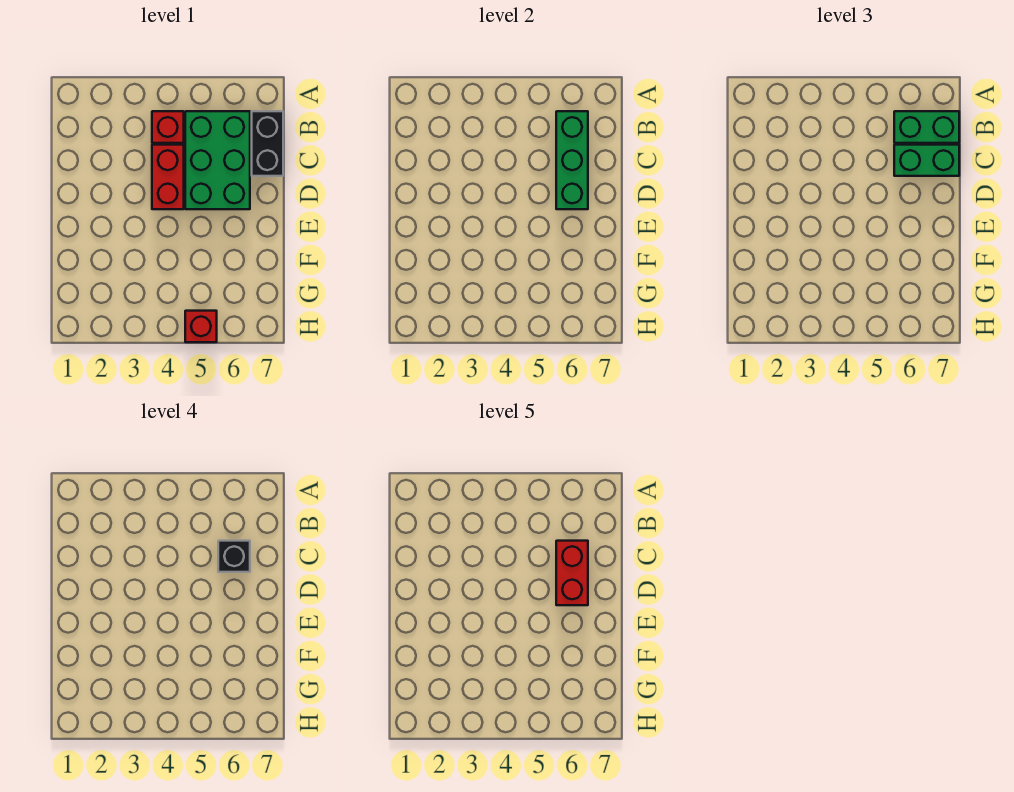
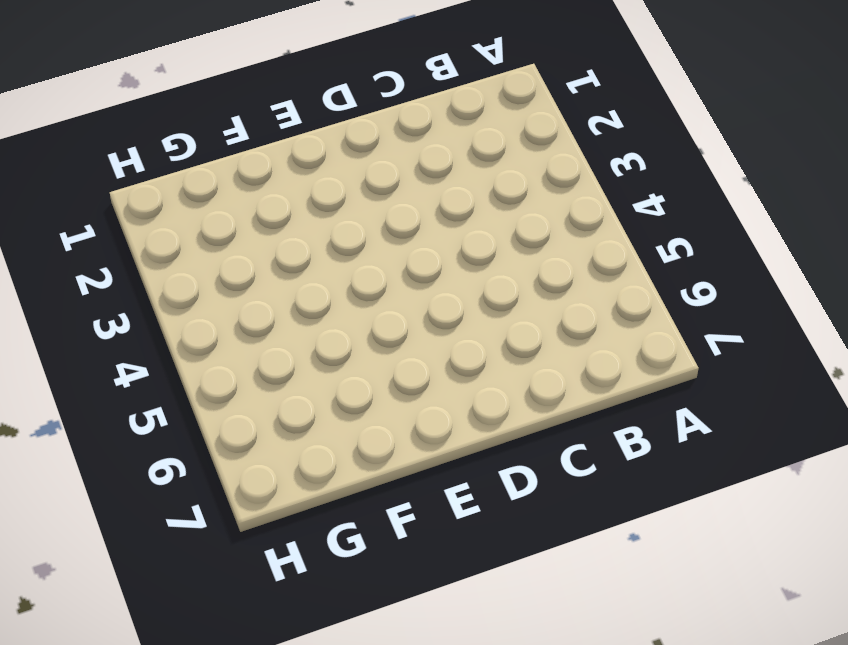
none -> red 1x1 brick [152,111,184,143]
none -> green 2x3 brick [185,111,250,209]

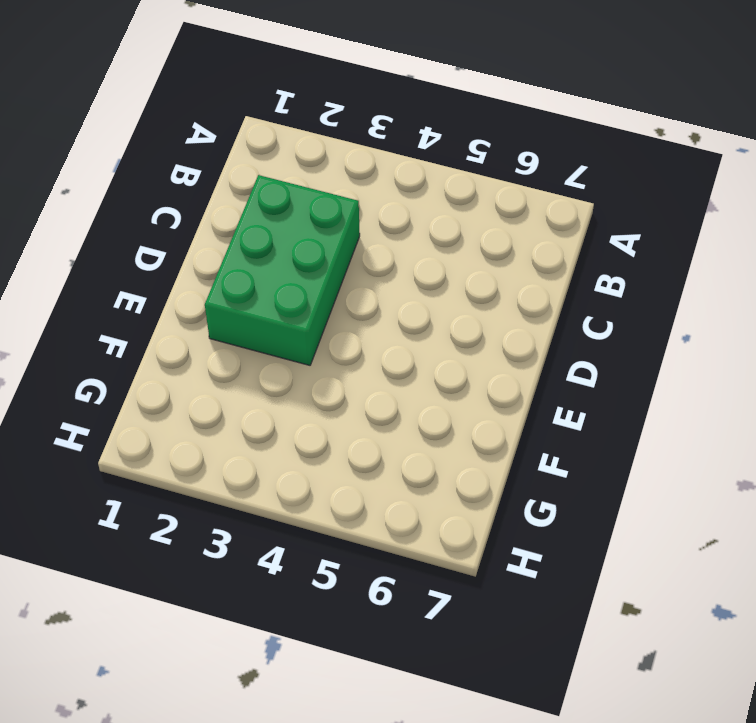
green 2x3 brick [205,175,360,365] -> green 2x3 brick moved to [185,111,250,209]
none -> red 1x1 brick [152,111,184,143]
none -> black 1x2 brick [252,111,283,176]

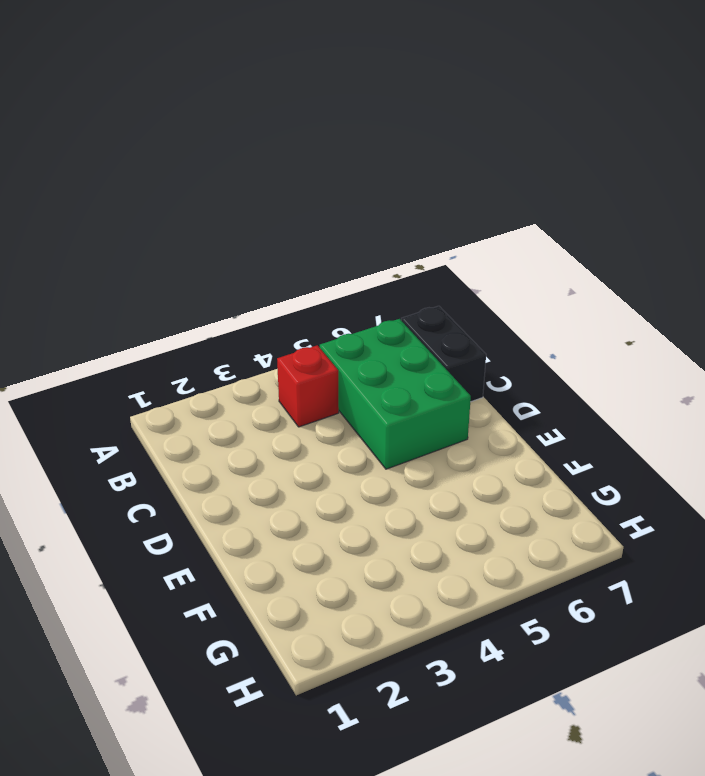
none -> red 1x2 brick [152,145,184,209]
none -> red 1x1 brick [185,311,217,342]

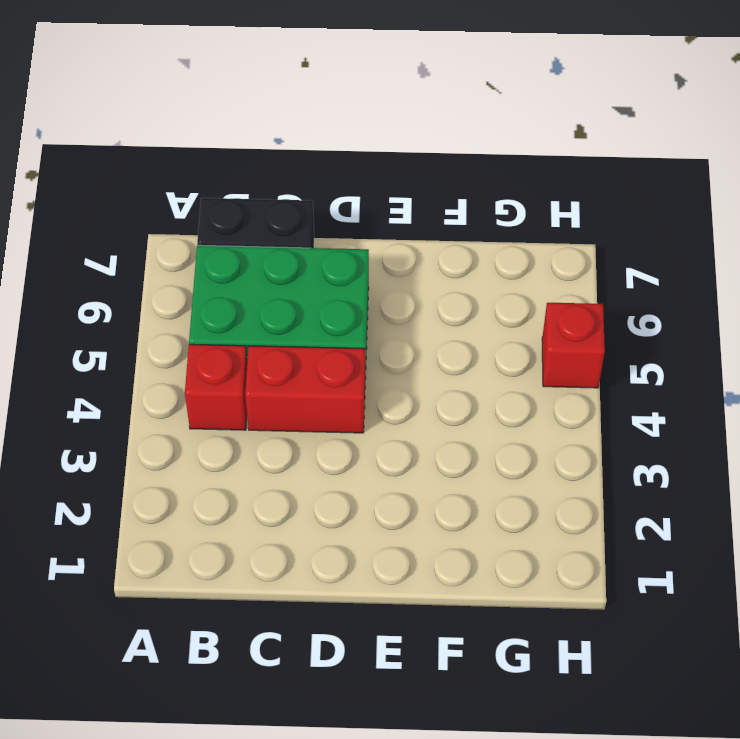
none -> green 1x3 brick [556,111,588,209]
none -> green 1x2 brick [894,111,959,143]

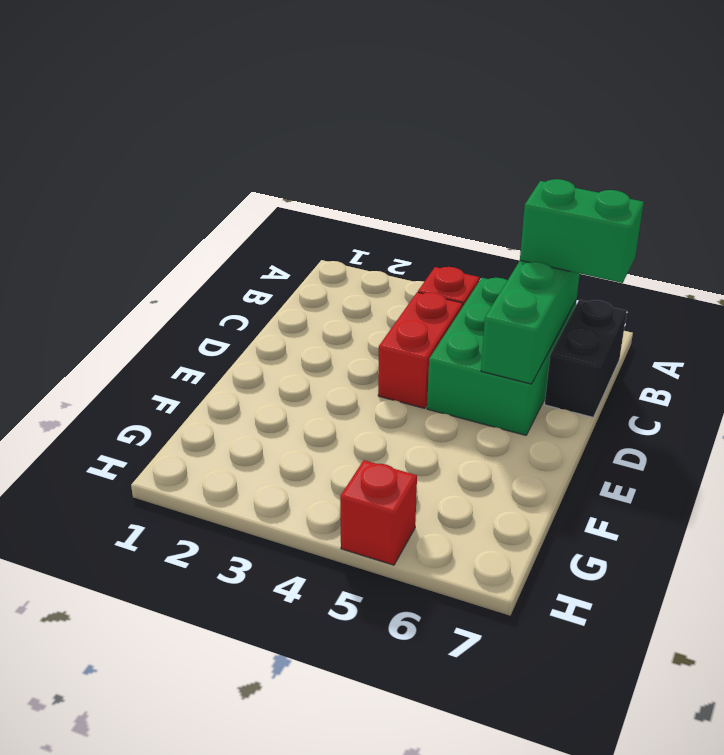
none -> green 1x2 brick [894,145,959,176]
none -> black 1x1 brick [218,541,250,572]

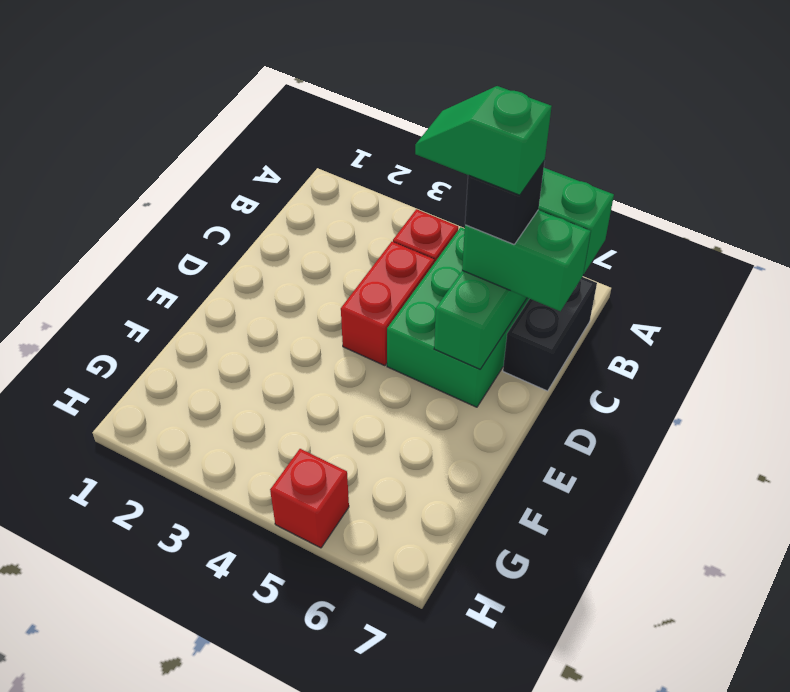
green 1x2 slope [415,86,552,195] -> red 1x2 brick [556,541,588,605]

